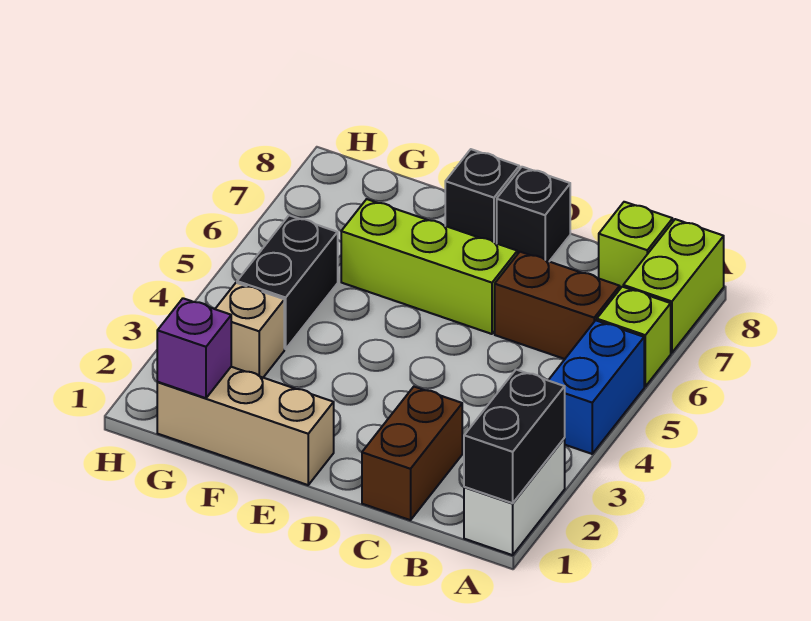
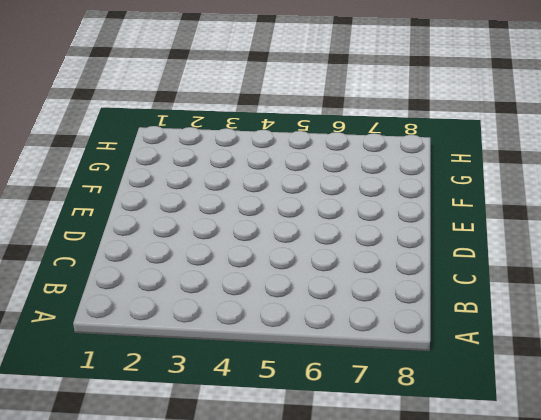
none -> white 1x2 brick [464,438,565,555]
none -> blue 1x2 brick [548,320,644,454]
none -> lime 1x1 brick [597,287,671,386]

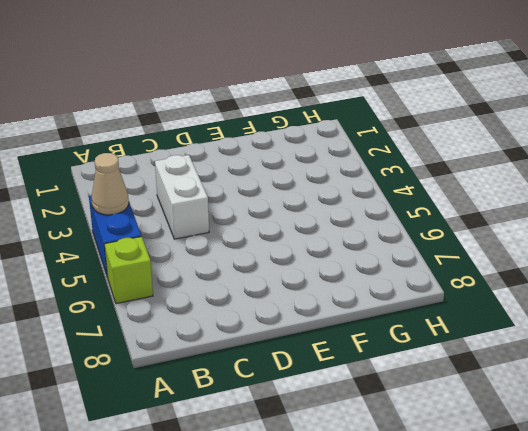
tan 1x1 cone [91,153,129,215] -> none
white 1x2 brick [155,155,209,239] -> white 1x2 brick moved to [464,438,565,555]
none -> lime 1x2 brick [623,219,724,353]
none -> brown 1x2 brick [495,252,620,359]
none -> lime 1x1 brick [599,202,673,289]

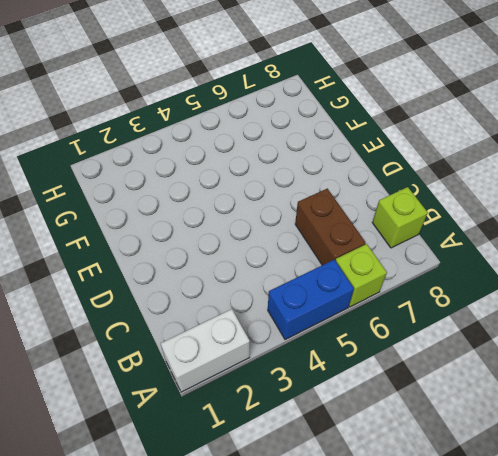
none -> lime 1x2 brick [623,219,724,353]
none -> brown 1x2 brick [362,387,462,520]
none -> lime 1x3 brick [341,199,517,334]

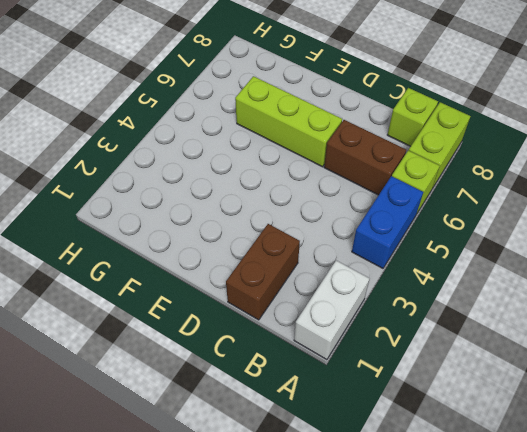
none -> black 1x1 brick [497,167,570,261]
none -> tan 1x3 brick [157,367,334,485]
none -> black 1x1 brick [445,149,519,243]

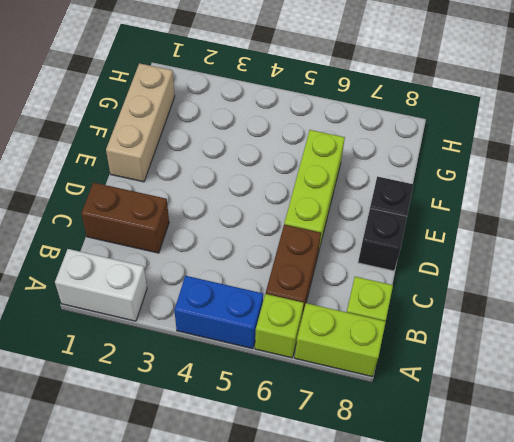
none -> tan 1x1 brick [215,283,284,377]
none -> black 1x2 brick [237,215,338,349]
none -> black 1x2 brick [464,370,565,503]

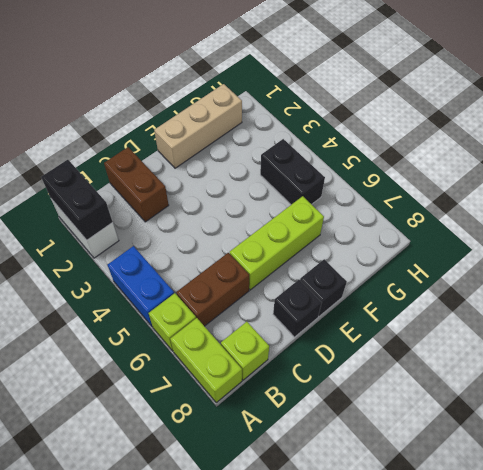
none -> tan 1x1 brick [215,283,284,377]
none -> purple 1x1 brick [157,298,231,398]

